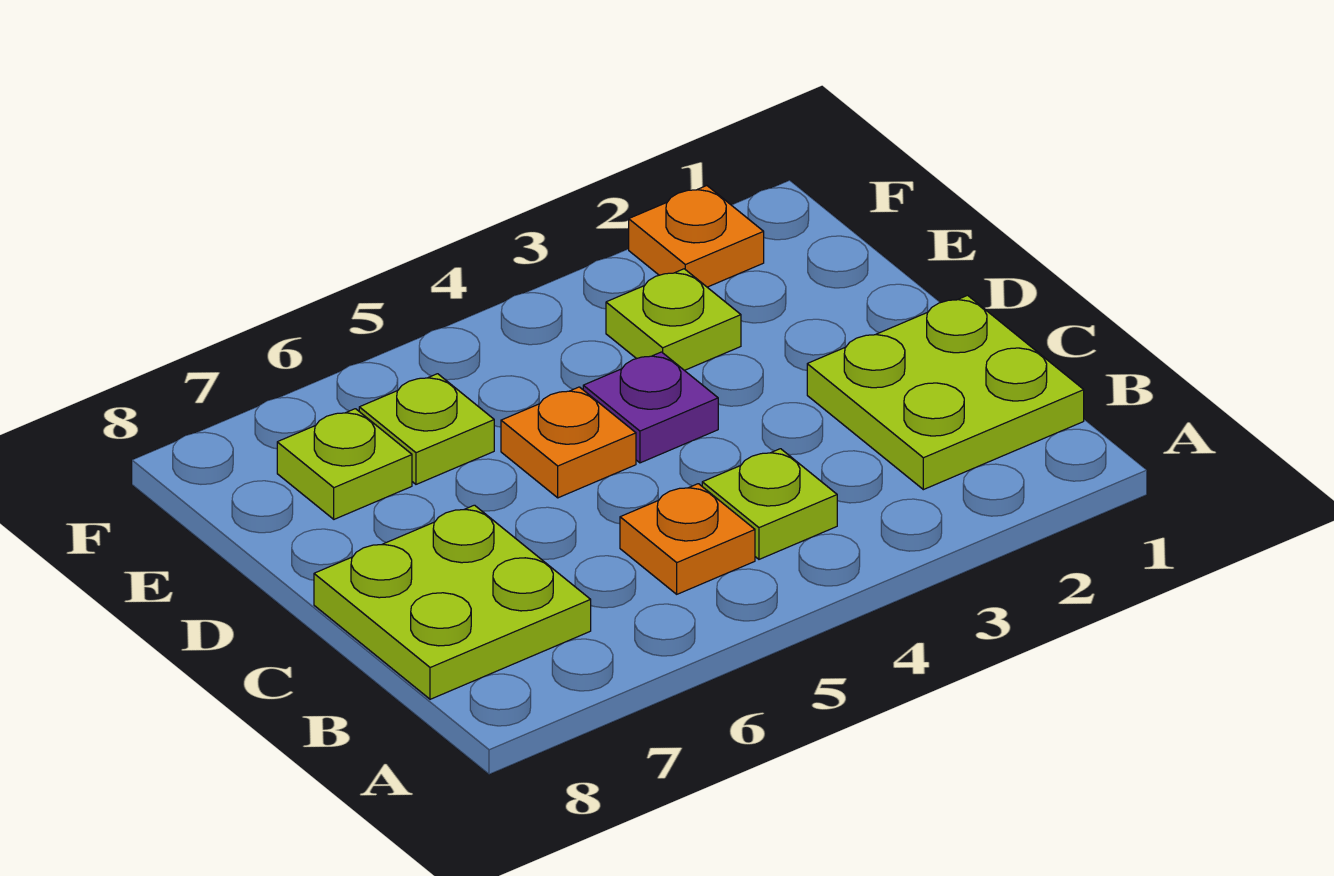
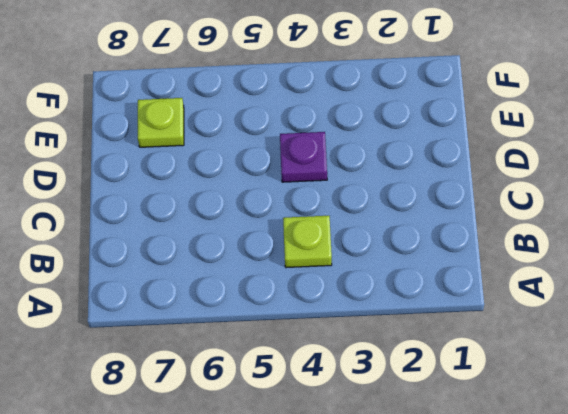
none -> lime 2x2 plate [807,295,1084,490]
none -> orange 1x1 plate [620,484,755,594]

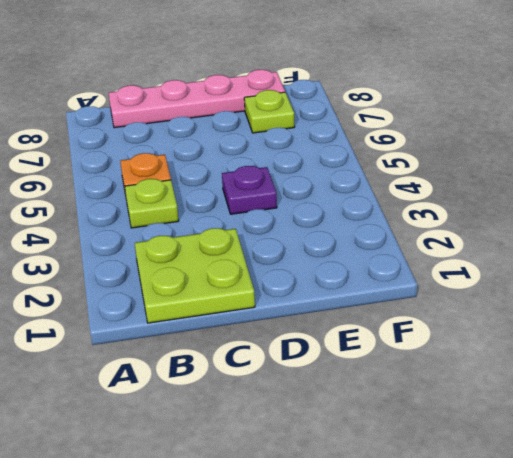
pink 1x4 plate [109,70,285,128] -> lime 2x2 plate [314,505,591,699]
none -> orange 1x1 plate [501,387,636,498]
none -> lime 1x1 plate [606,269,741,370]

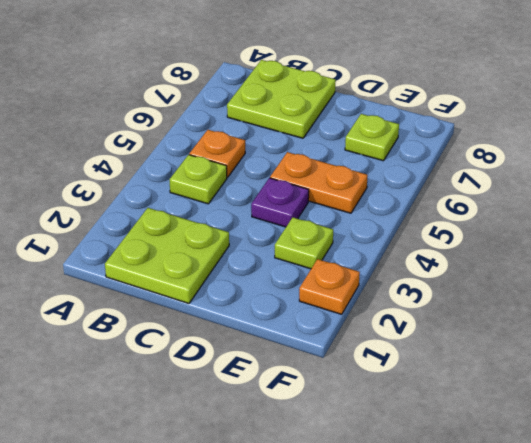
orange 1x2 plate [270,152,368,213] -> orange 1x1 plate [501,387,636,498]
none -> lime 1x1 plate [359,374,494,484]

